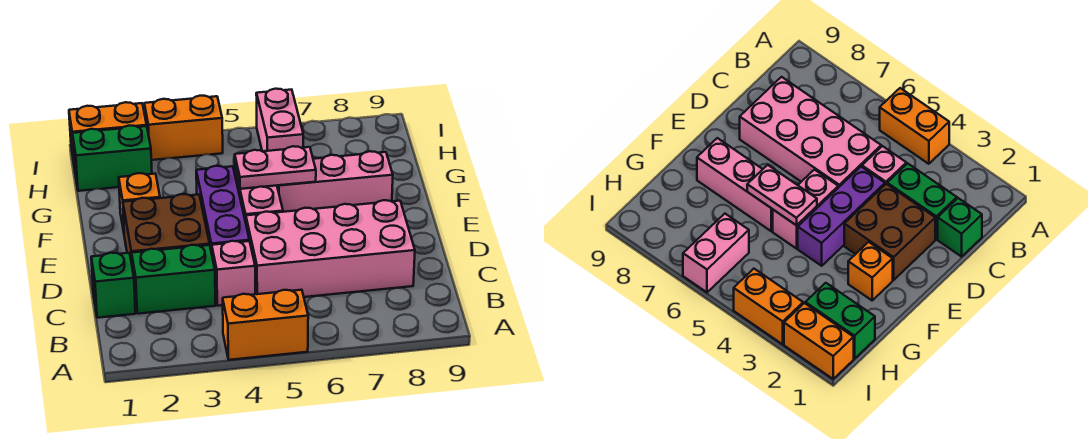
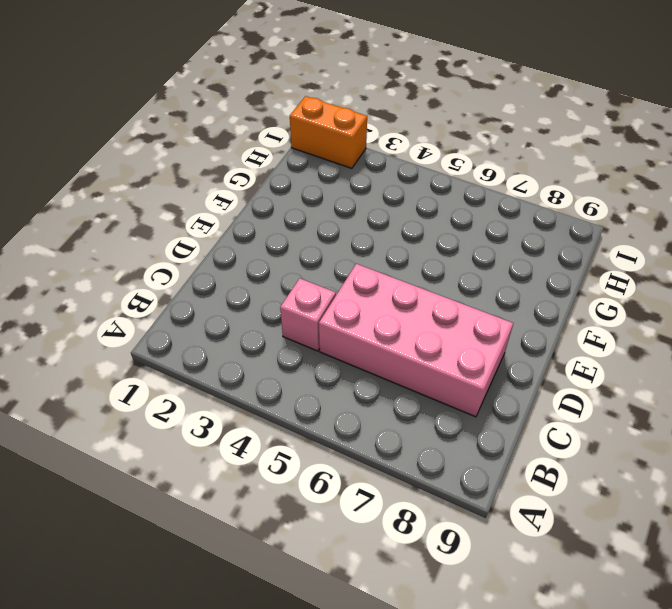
none -> orange 1x2 brick [223,290,308,360]
none -> green 1x1 brick [91,253,135,318]
none -> green 1x2 brick [132,245,216,314]

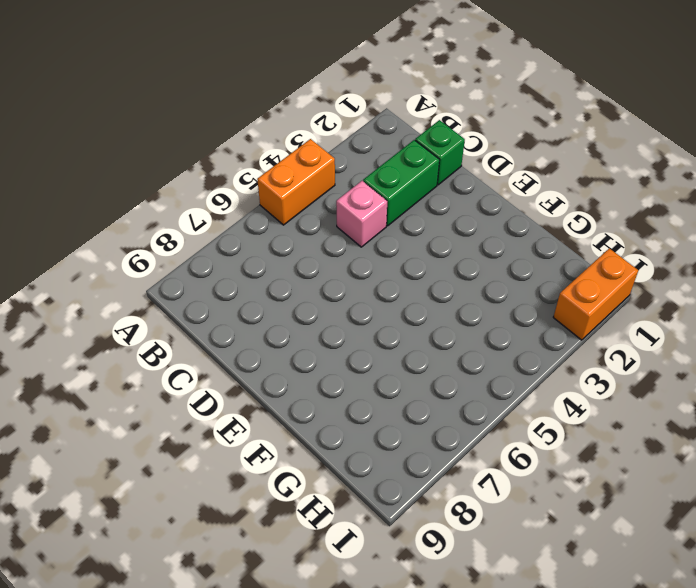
none -> pink 2x4 brick [246,200,415,297]
none -> brown 2x2 brick [123,194,210,264]
none -> purple 1x3 brick [196,166,249,253]

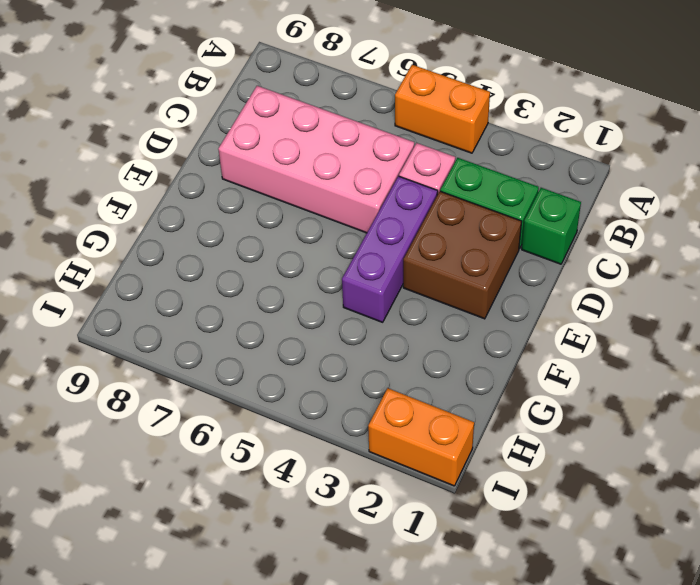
none -> pink 1x2 brick [235,169,283,222]
none -> orange 1x1 brick [119,173,160,231]
none -> pink 1x3 brick [277,151,393,212]

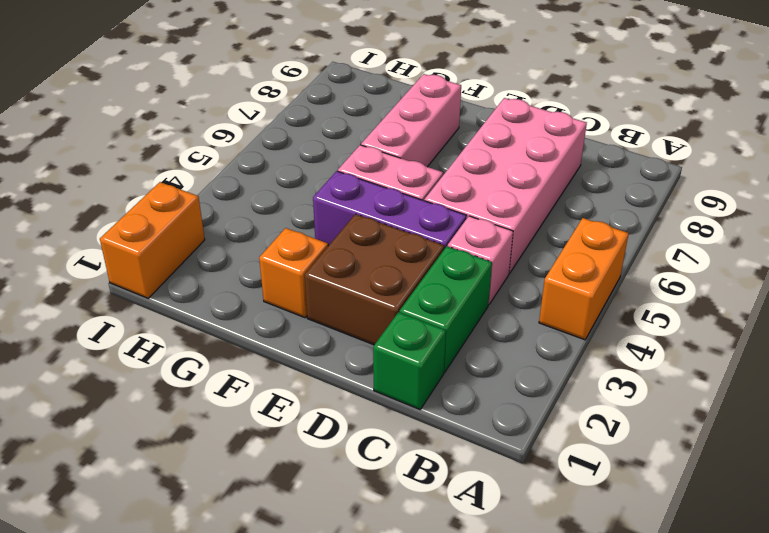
none -> green 1x2 brick [72,125,152,191]
none -> pink 1x2 brick [256,89,303,151]
none -> orange 1x2 brick [144,96,223,160]

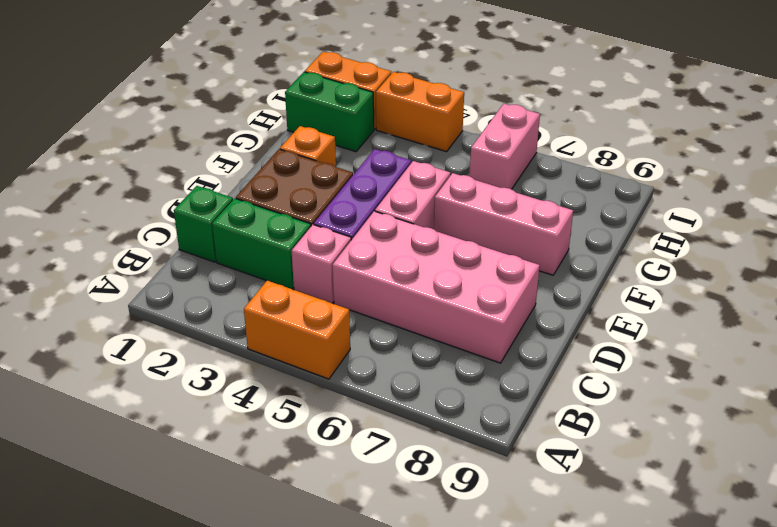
none -> pink 1x2 plate [235,146,316,189]

